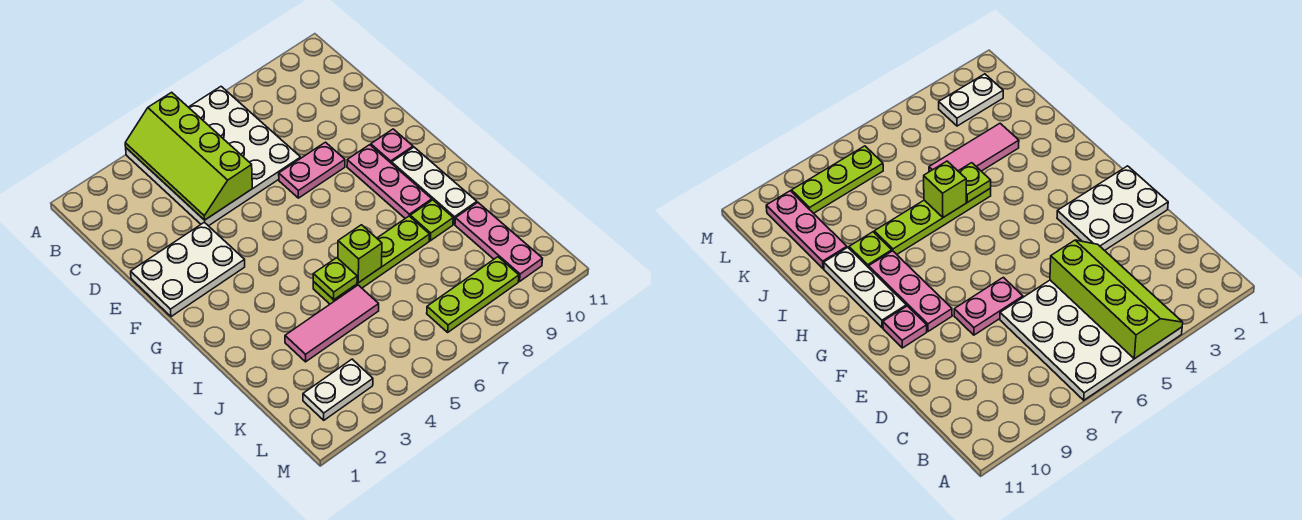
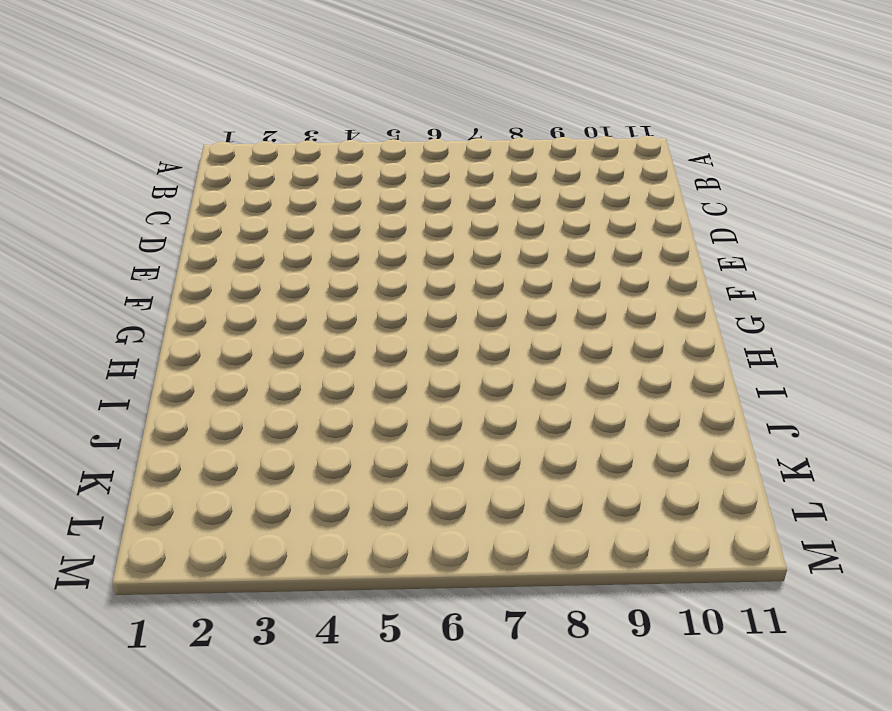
none -> white 4x4 plate [126,87,301,226]
none -> white 2x3 plate [131,222,245,317]
none -> pink 1x2 plate [279,142,345,198]

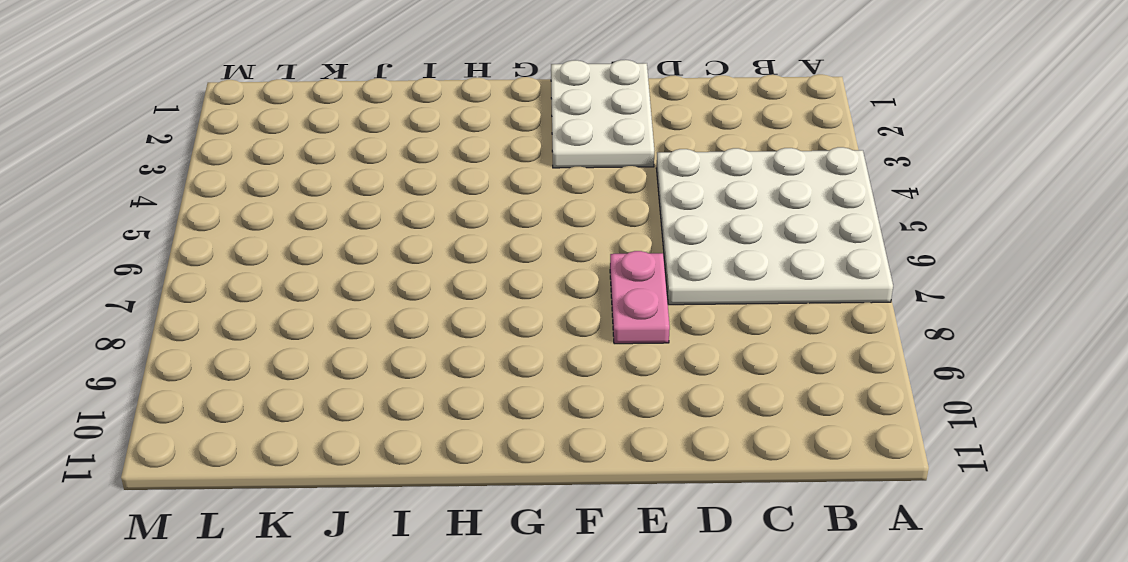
none -> pink 1x3 plate [347,145,432,218]
none -> pink 1x1 plate [371,129,413,164]
none -> white 1x3 plate [392,147,477,224]

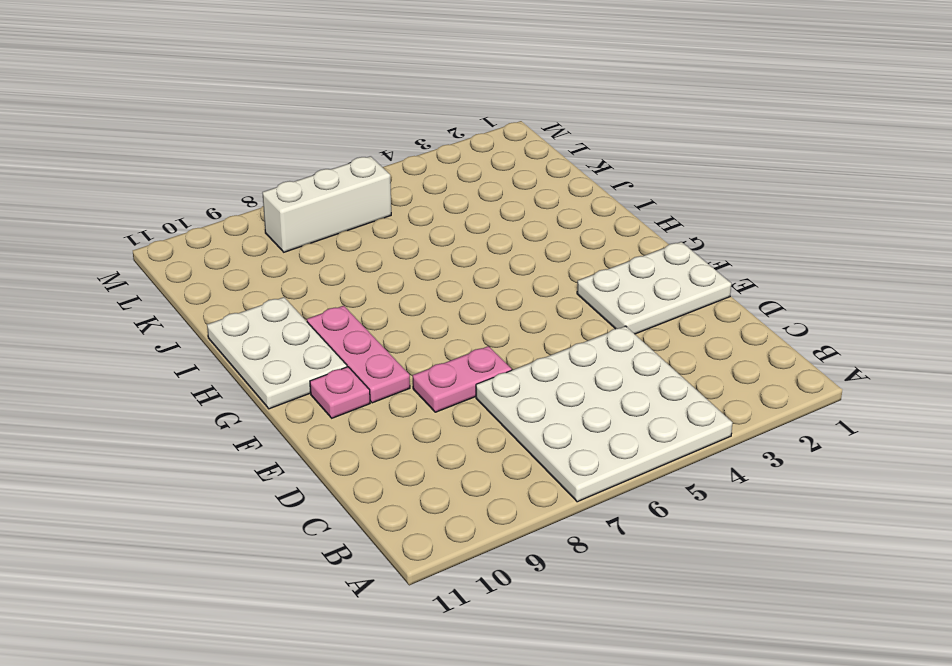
white 2x3 plate [207,297,347,409] -> white 1x3 plate [392,147,477,224]
white 1x3 brick [262,156,391,252] -> lime 1x3 plate [427,257,519,332]
none -> lime 1x4 plate [313,216,430,304]
none -> lime 1x1 plate [410,200,453,241]
none -> pink 1x3 tile [285,285,379,362]

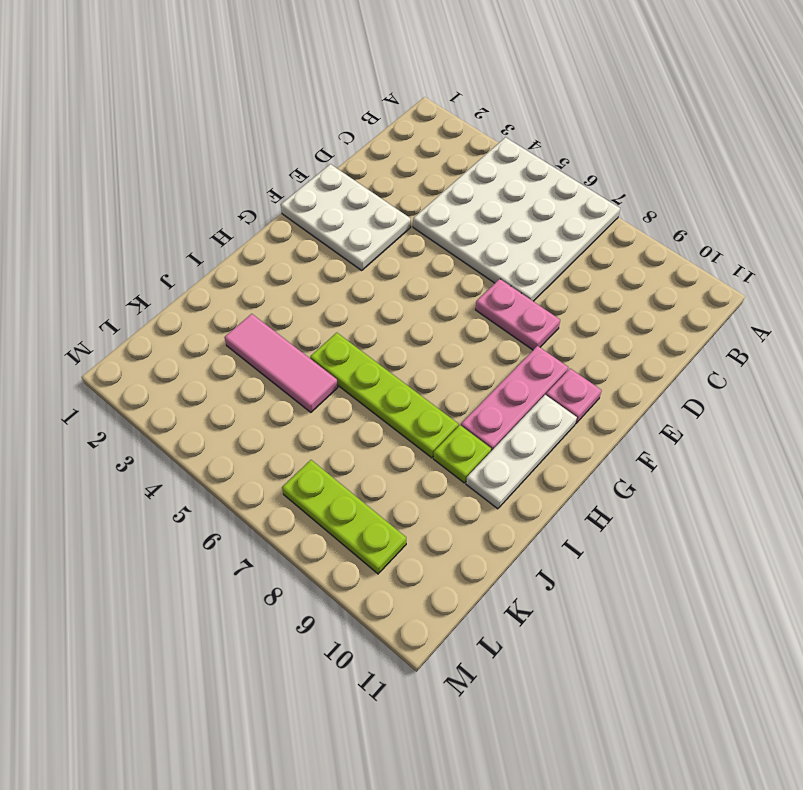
none -> pink 1x3 plate [455,203,543,282]
none -> white 1x2 plate [303,359,373,420]
none -> lime 2x4 slope [125,92,252,220]

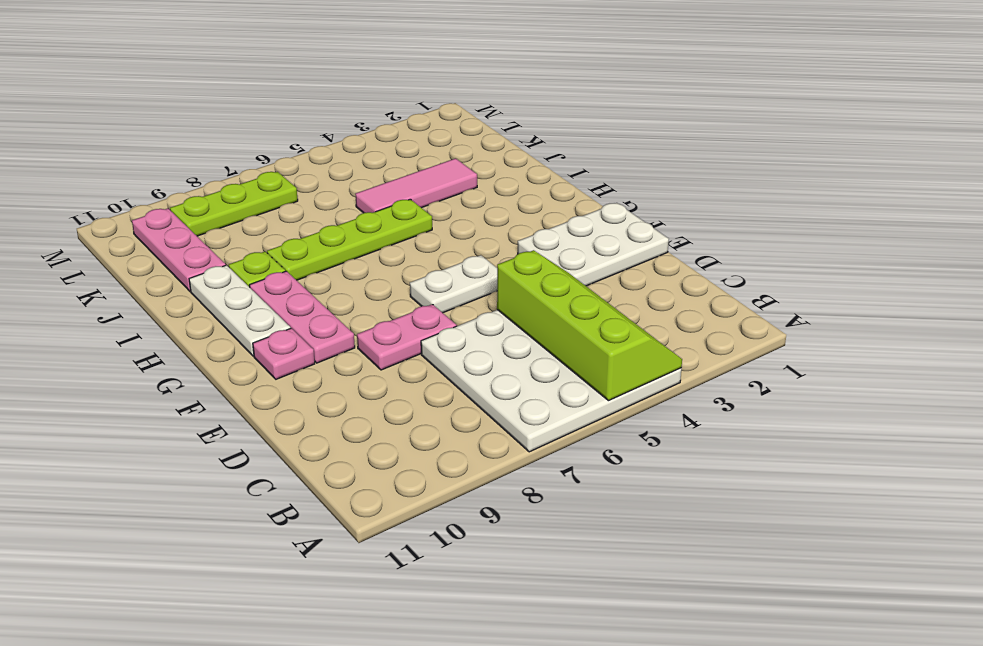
white 1x2 plate [410,255,497,313] -> white 1x2 plate moved to [303,359,373,420]
none -> lime 1x1 plate [313,258,357,300]
none -> lime 1x1 brick [338,225,382,283]

